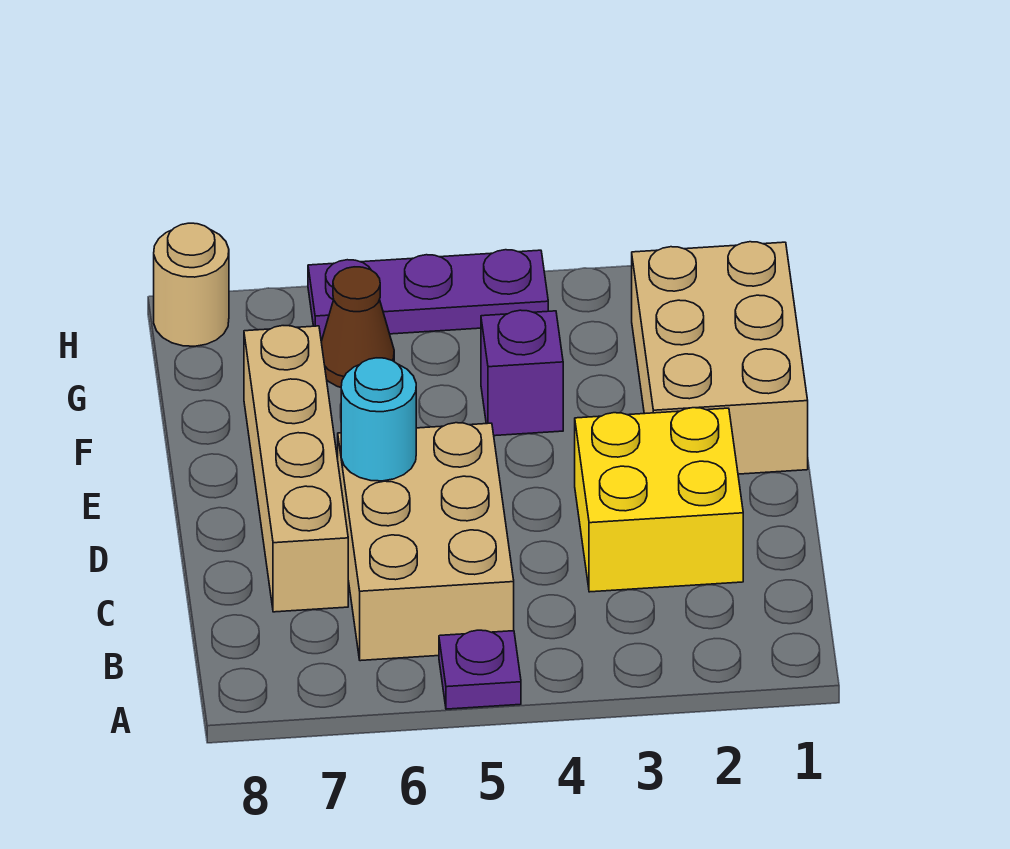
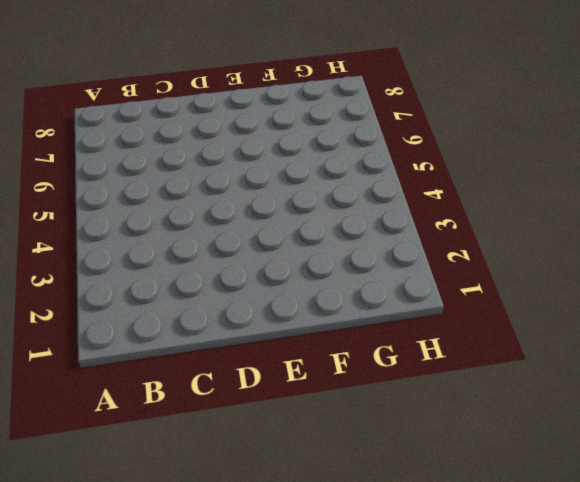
none -> purple 1x1 plate [439,630,521,709]
none -> tan 2x3 brick [338,423,514,661]

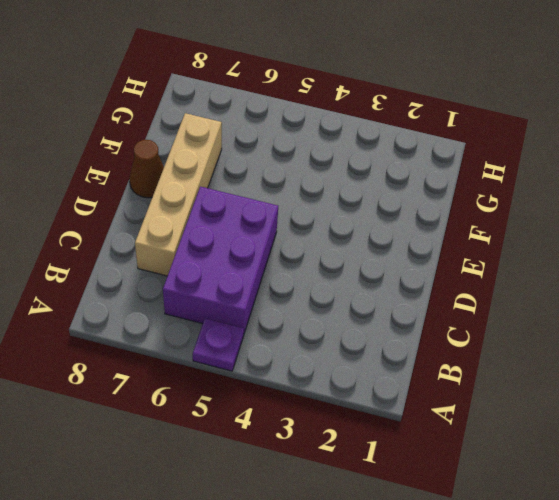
purple 2x3 brick [163,187,278,333] -> tan 2x3 brick [338,423,514,661]
brown 1x1 cone [129,140,164,198] -> brown 1x1 cone moved to [321,267,394,387]
none -> yellow 2x2 brick [575,408,743,592]
none -> tan 2x3 brick [632,242,808,474]

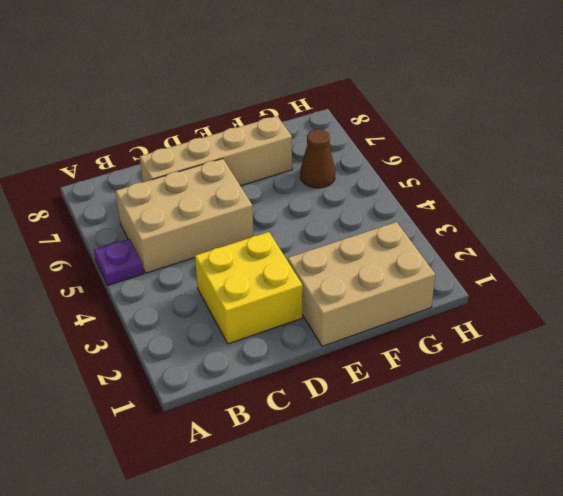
none -> purple 1x1 brick [481,310,563,436]
none -> purple 1x3 plate [308,250,548,338]

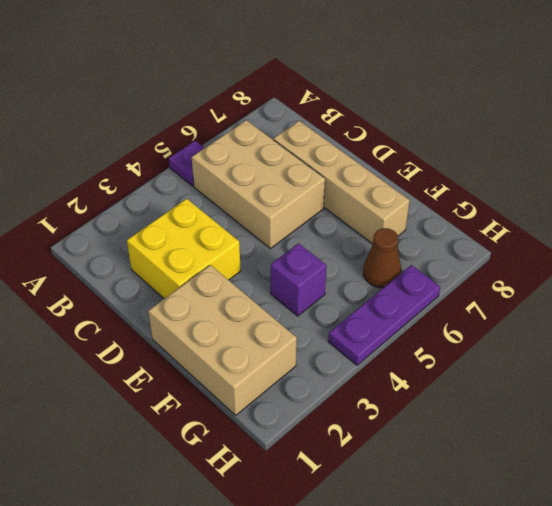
none -> tan 1x1 round brick [154,223,229,346]
none -> cyan 1x1 round brick [341,358,416,481]

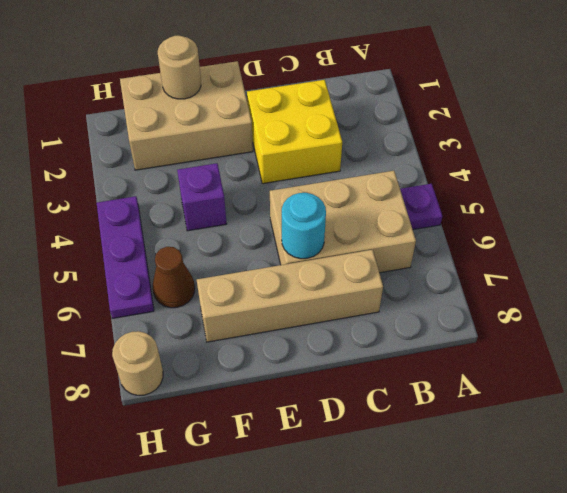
tan 1x1 round brick [158,36,201,99] -> none

